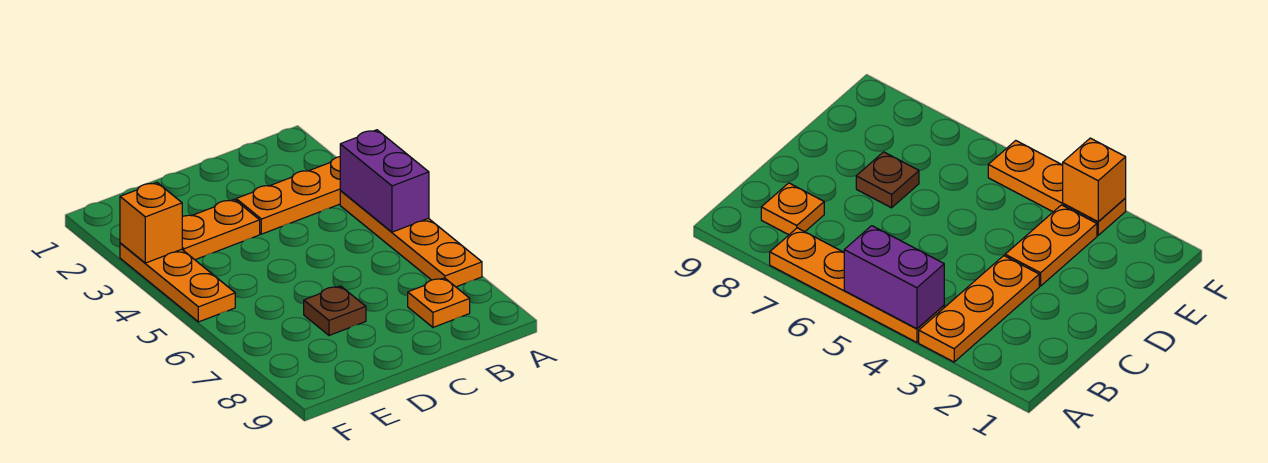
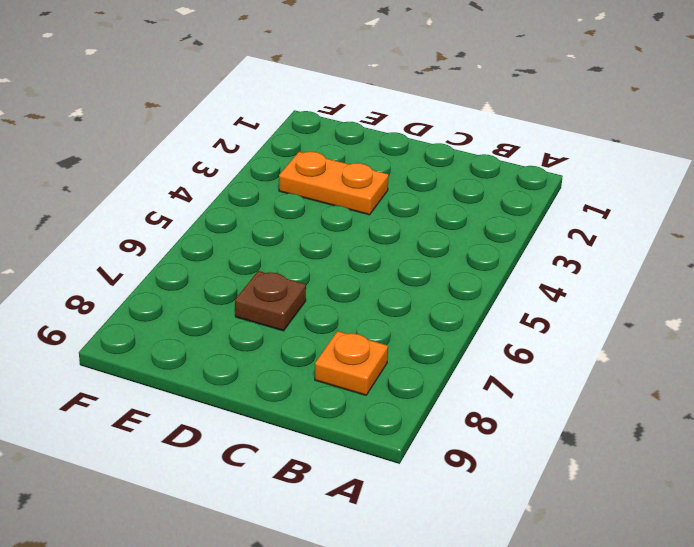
none -> orange 1x3 plate [236,157,340,234]
none -> orange 1x4 plate [340,191,482,287]

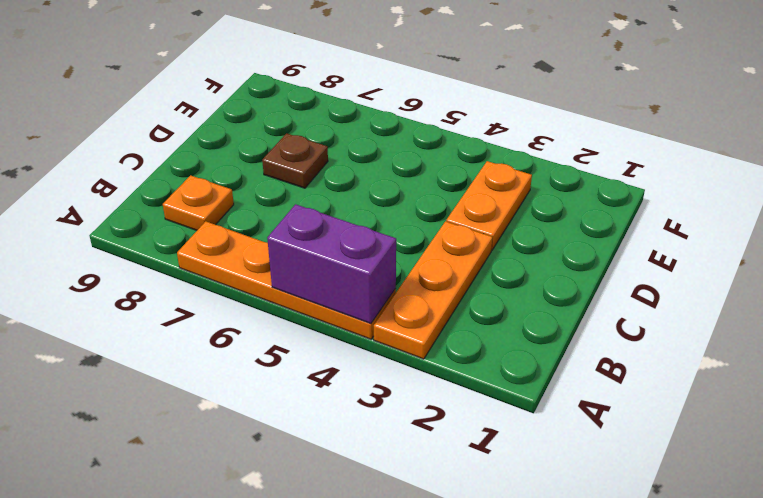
none -> orange 1x3 plate [120,243,235,322]
none -> orange 1x1 brick [120,182,182,263]

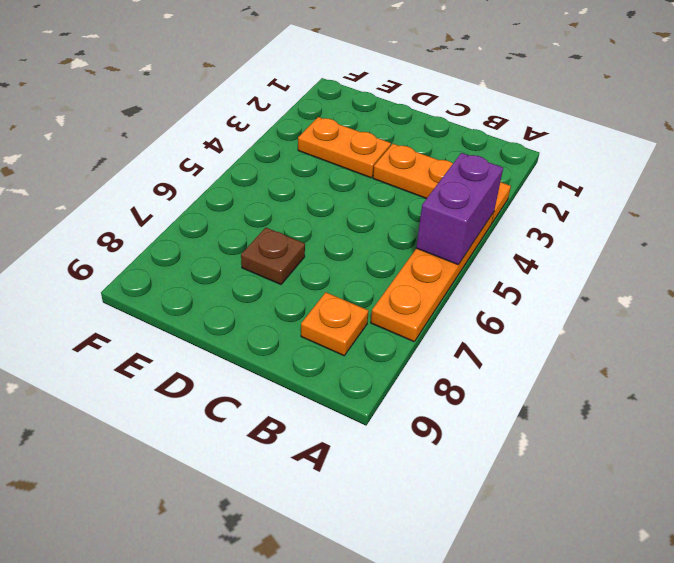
none -> orange 1x3 plate [120,243,235,322]
none -> orange 1x1 brick [120,182,182,263]

